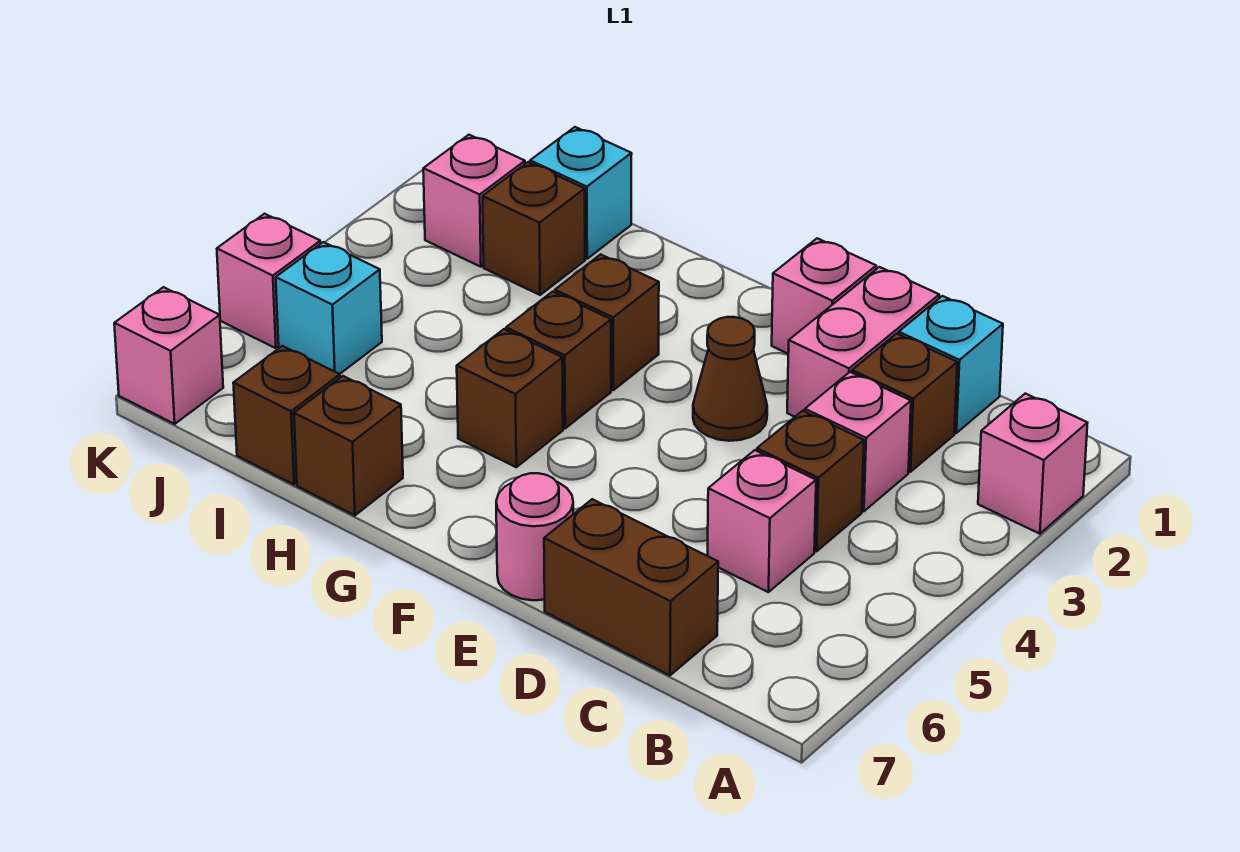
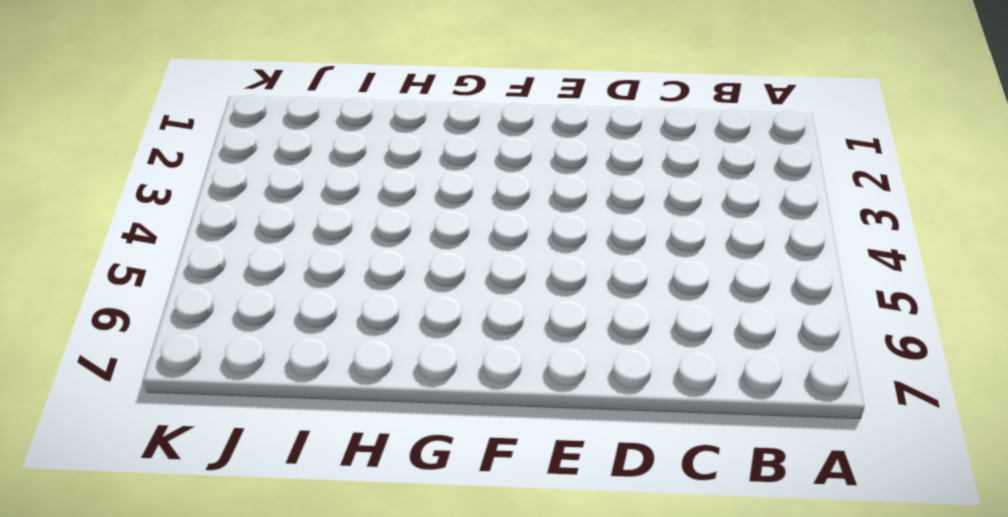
none -> pink 1x1 brick [978,394,1087,534]
none -> cyan 1x1 brick [899,296,1003,433]
none -> brown 1x1 brick [852,334,957,472]

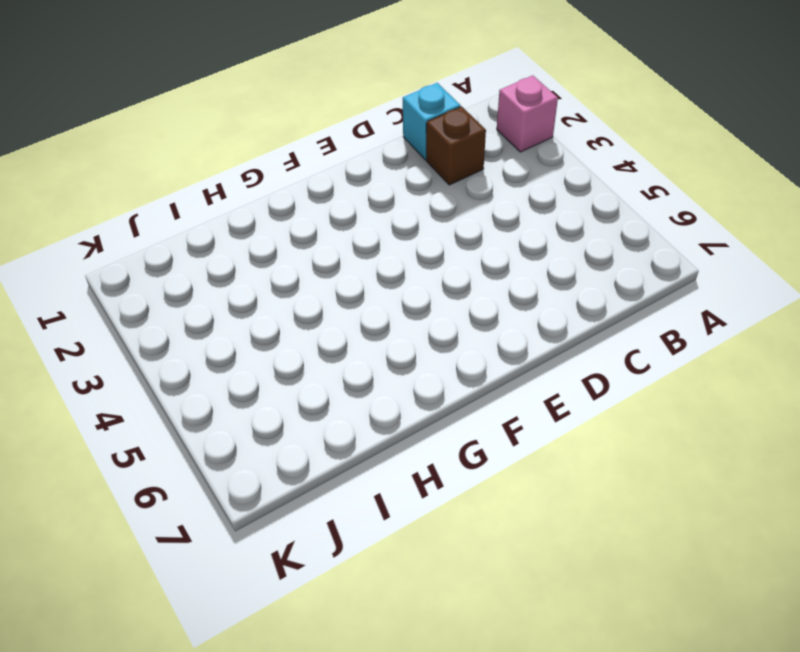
none -> pink 1x1 brick [805,372,911,511]
none -> brown 1x1 brick [757,411,864,551]
none -> pink 1x1 brick [707,450,816,592]

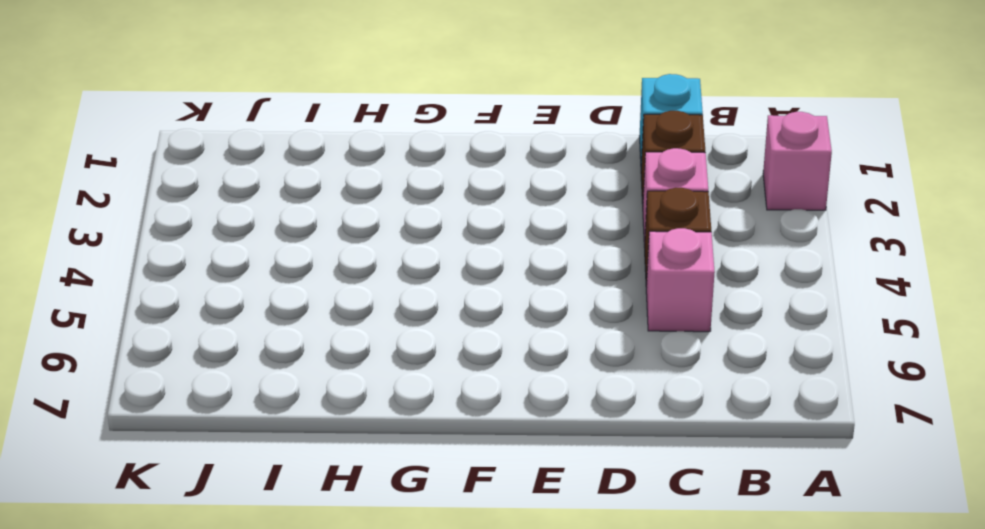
none -> brown 1x2 brick [544,499,718,675]
none -> pink 1x2 brick [787,267,939,417]
none -> pink 1x1 brick [772,238,876,353]

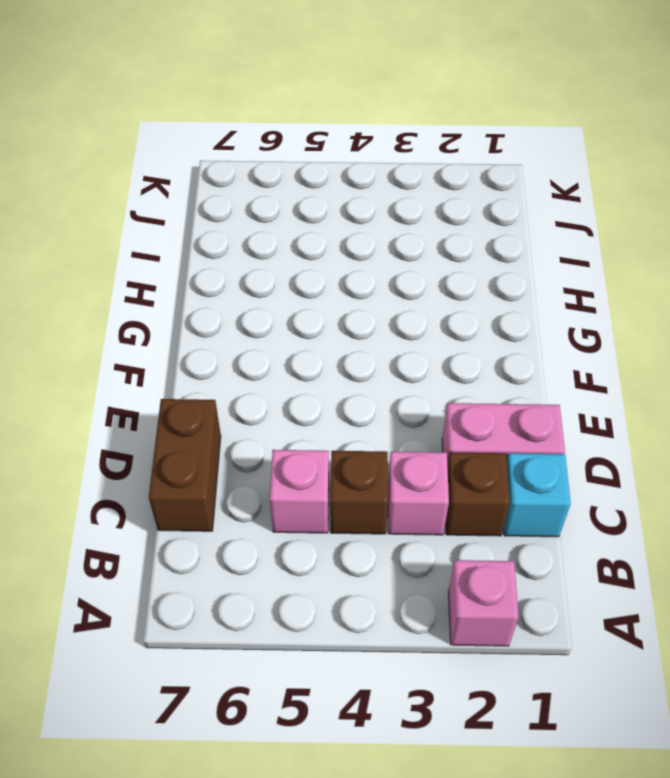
none -> pink 1x1 brick [772,238,876,353]
none -> brown 1x1 cone [693,317,767,441]
none -> pink 1x1 round brick [496,473,573,600]

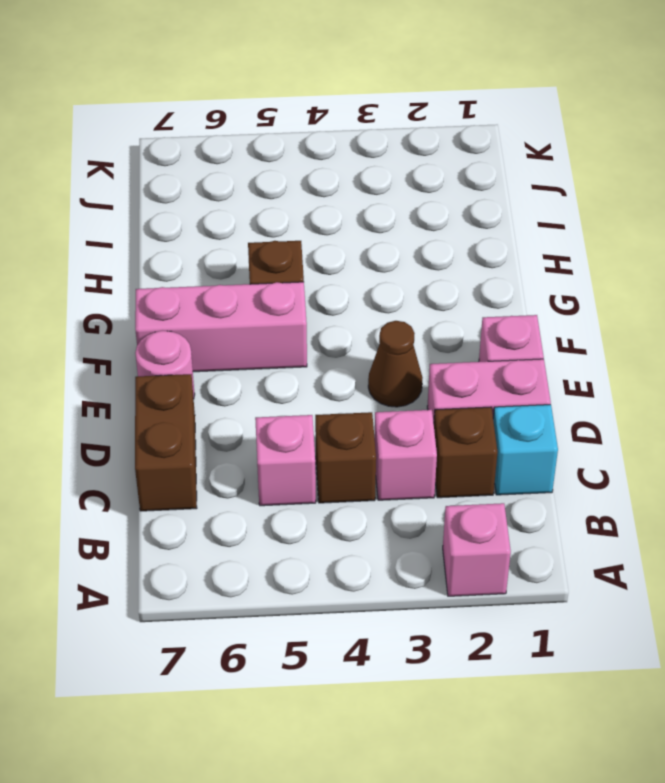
pink 1x3 brick [135,282,307,372] -> none
none -> brown 1x1 brick [555,254,659,390]
none -> brown 1x1 brick [506,292,611,428]
none -> brown 1x1 brick [294,376,403,515]

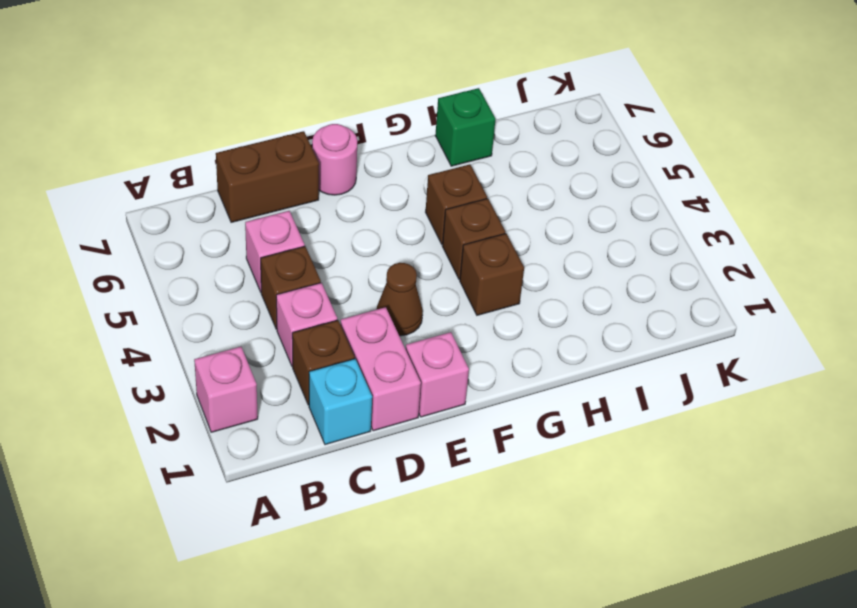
green 1x1 brick [435,88,496,166] -> brown 1x1 brick [294,376,403,515]
none -> cyan 1x1 brick [530,127,632,259]
none -> brown 1x1 brick [483,162,585,295]
none -> brown 1x1 brick [233,346,340,485]

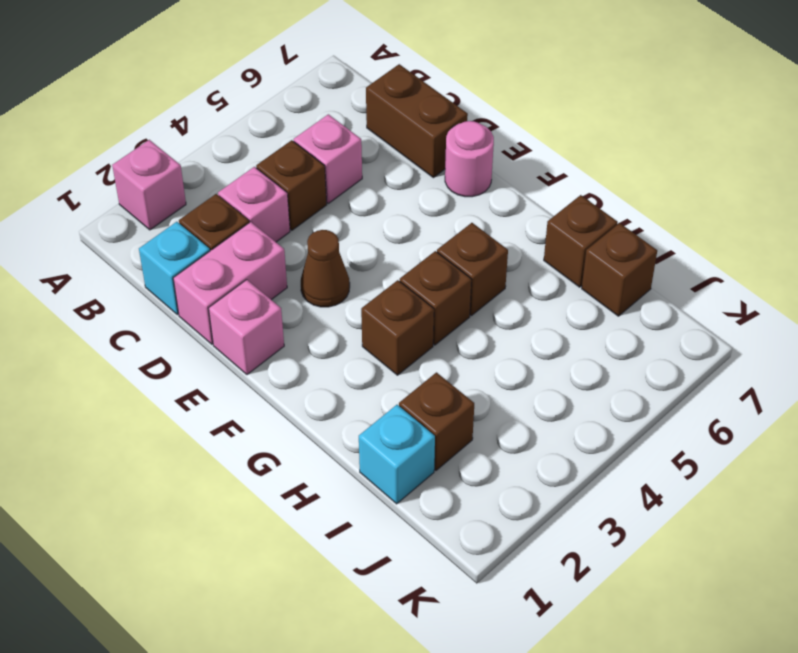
none -> pink 1x1 brick [423,135,525,267]
none -> cyan 1x1 brick [276,242,382,374]
none -> pink 1x1 brick [217,214,321,348]

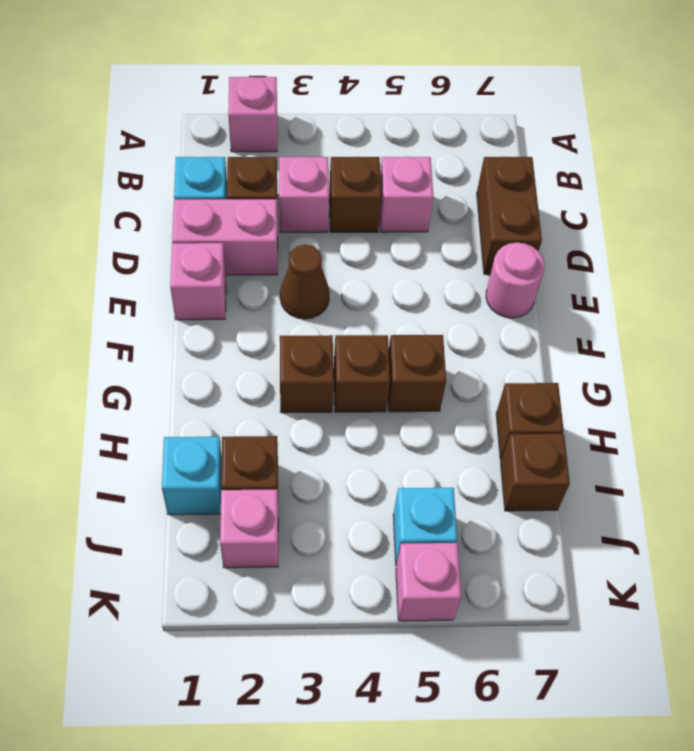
none -> pink 1x1 brick [114,287,223,424]

